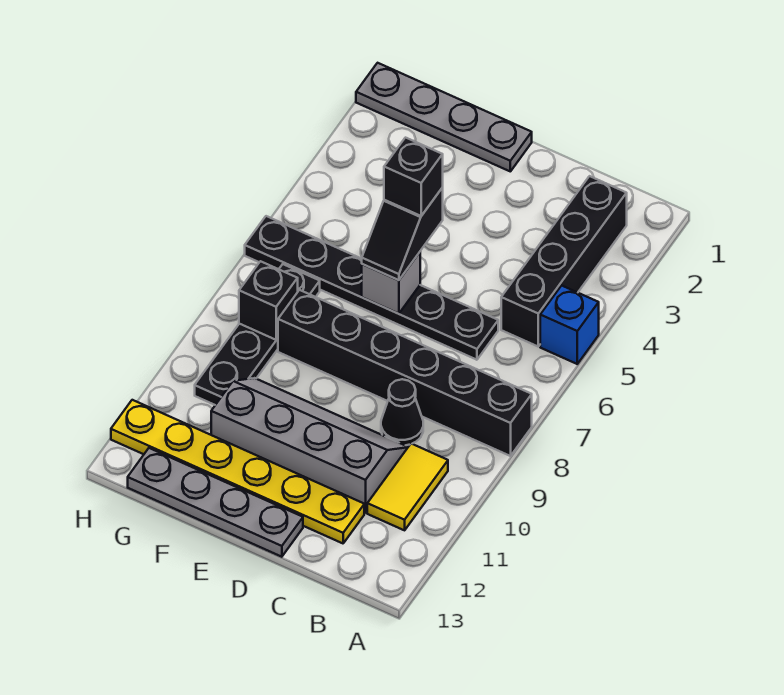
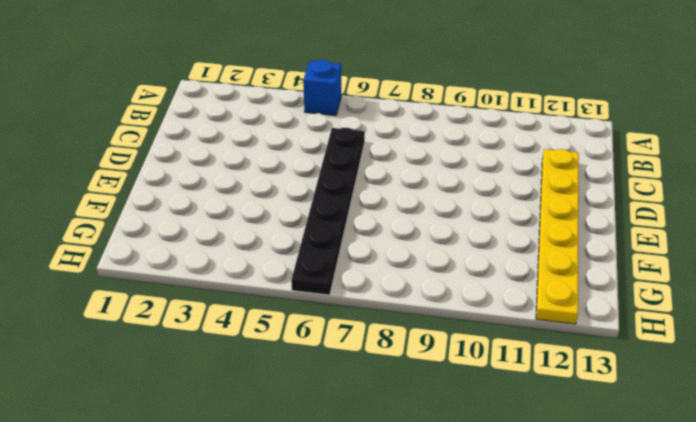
none -> black 1x6 brick [278,290,532,456]
none -> black 1x4 brick [501,176,627,346]
none -> yellow 1x2 tile [367,444,448,530]

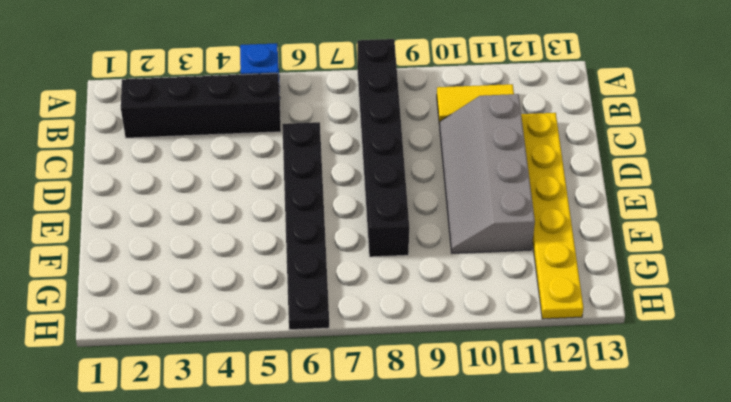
none -> black 1x1 cone [381,379,423,445]
none -> grey 1x4 plate [128,448,303,557]
none -> grey 1x4 plate [356,63,532,171]

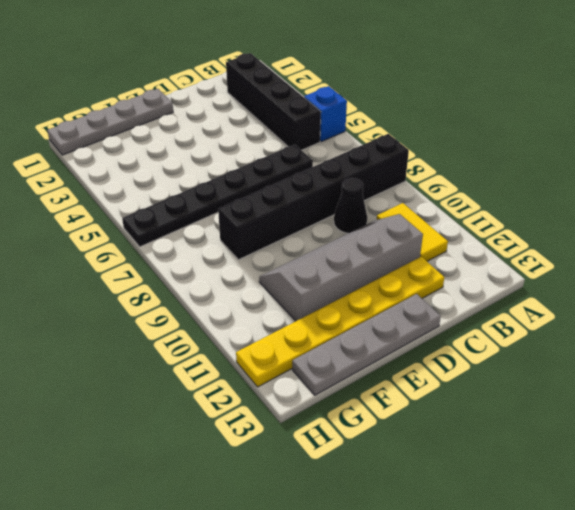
none -> black 1x4 plate [195,264,320,405]
none -> grey 1x1 brick [362,252,420,314]
none -> black 1x1 brick [239,261,298,340]

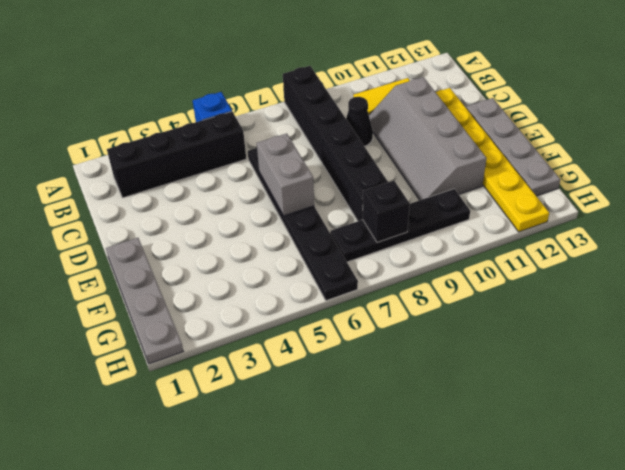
grey 1x2 brick [257,134,314,216] -> grey 1x1 brick [362,252,420,314]
none -> black 1x2 slope [362,188,443,280]
none -> black 1x1 brick [384,138,443,216]

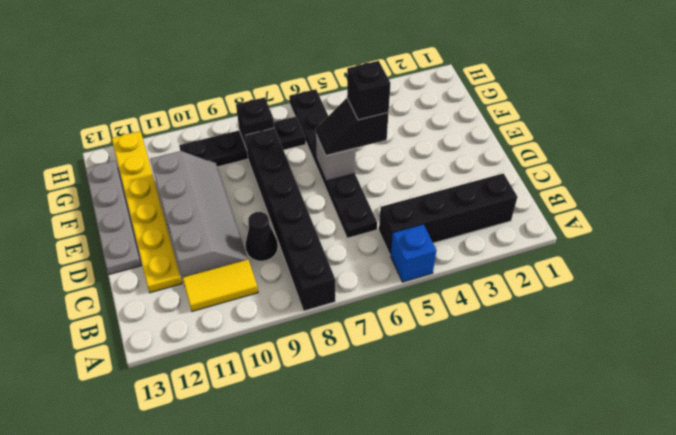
none -> grey 1x4 plate [356,63,532,171]

